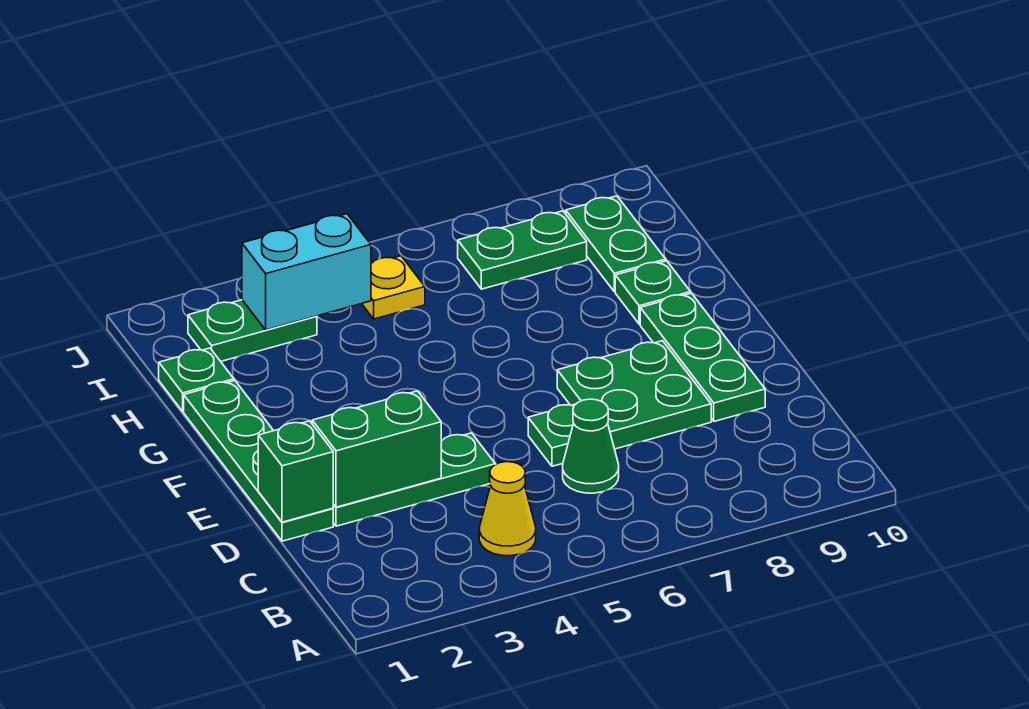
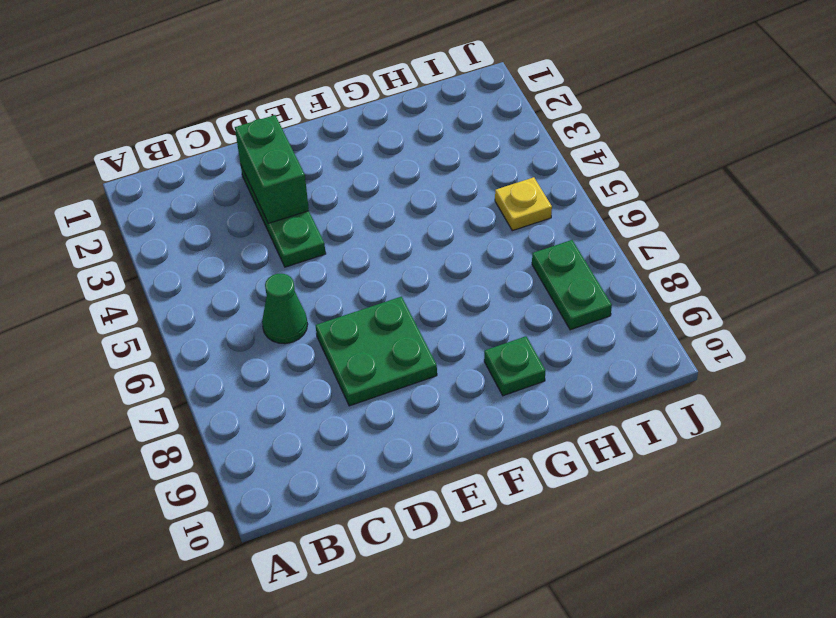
none -> yellow 1x1 cone [479,462,536,556]
none -> green 1x4 plate [184,381,333,541]
none -> green 1x1 plate [528,404,576,466]

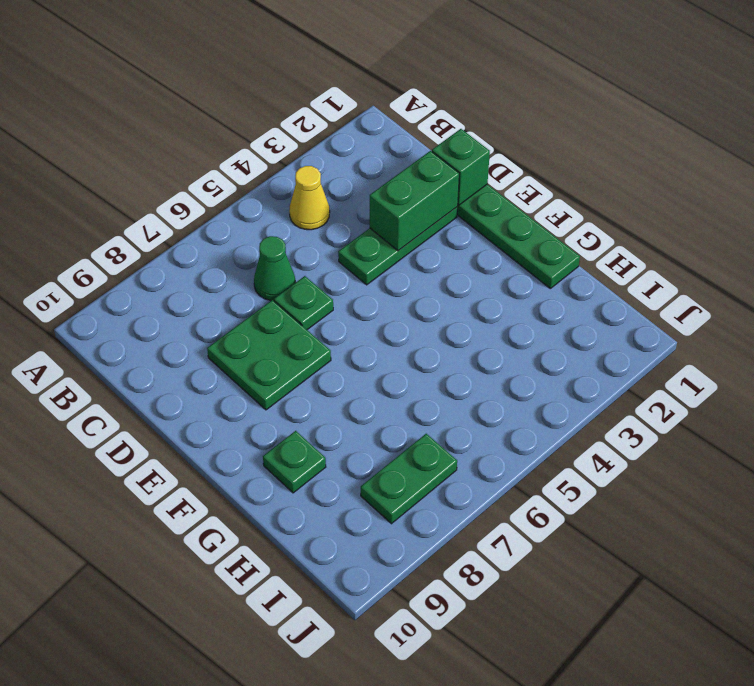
none -> green 1x3 plate [640,293,765,421]
none -> green 1x1 plate [159,348,234,411]
none -> green 1x2 plate [566,196,666,292]

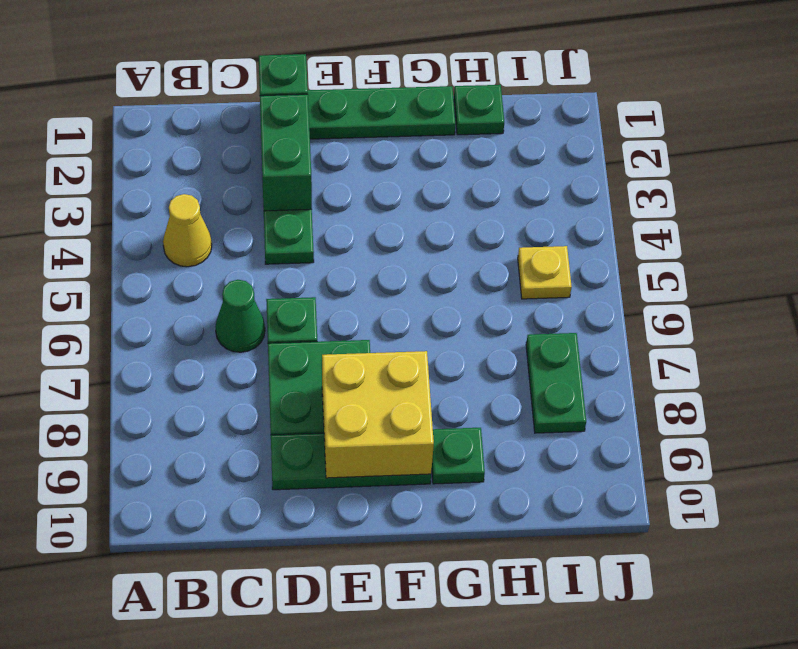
yellow 2x2 brick [322,351,434,478] -> none
none -> green 1x2 plate [566,196,666,292]
none -> green 1x2 plate [188,300,317,361]
none -> cyan 1x2 brick [242,214,371,330]

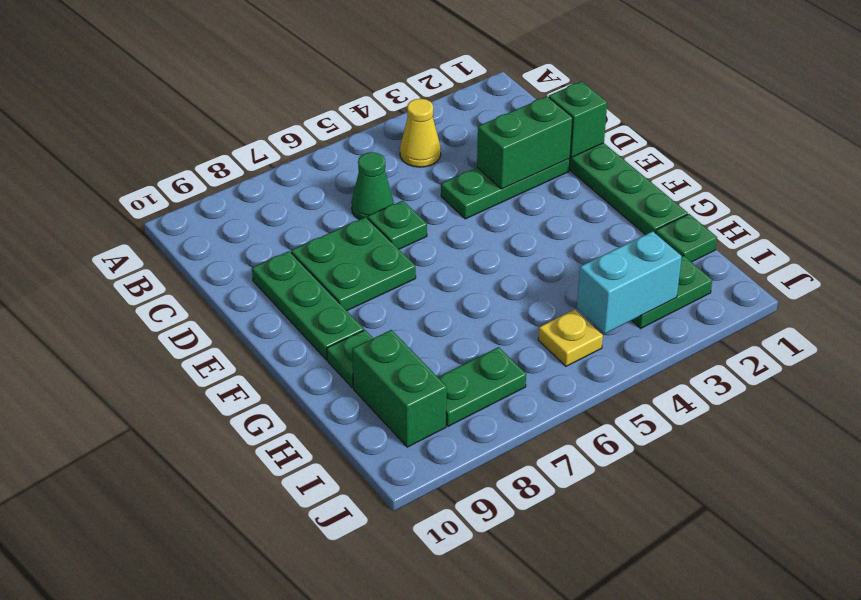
green 1x2 brick [352,330,447,447] -> green 1x2 plate [566,196,666,292]

